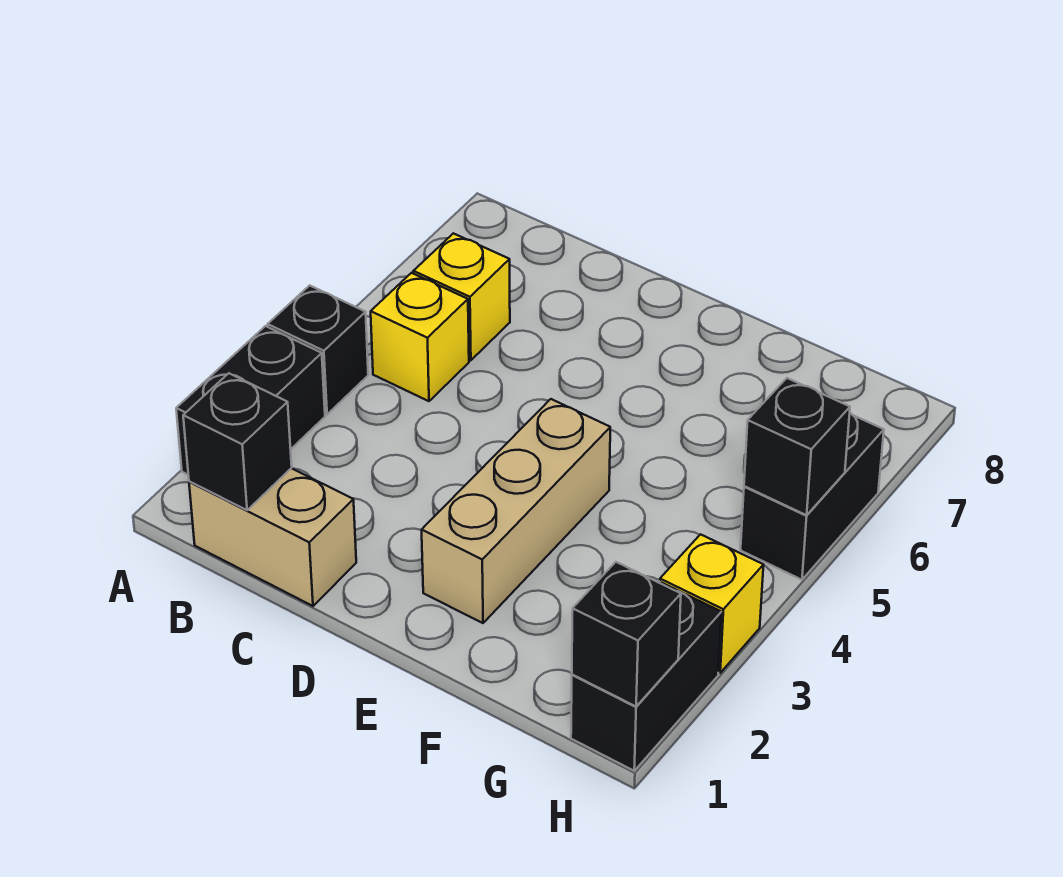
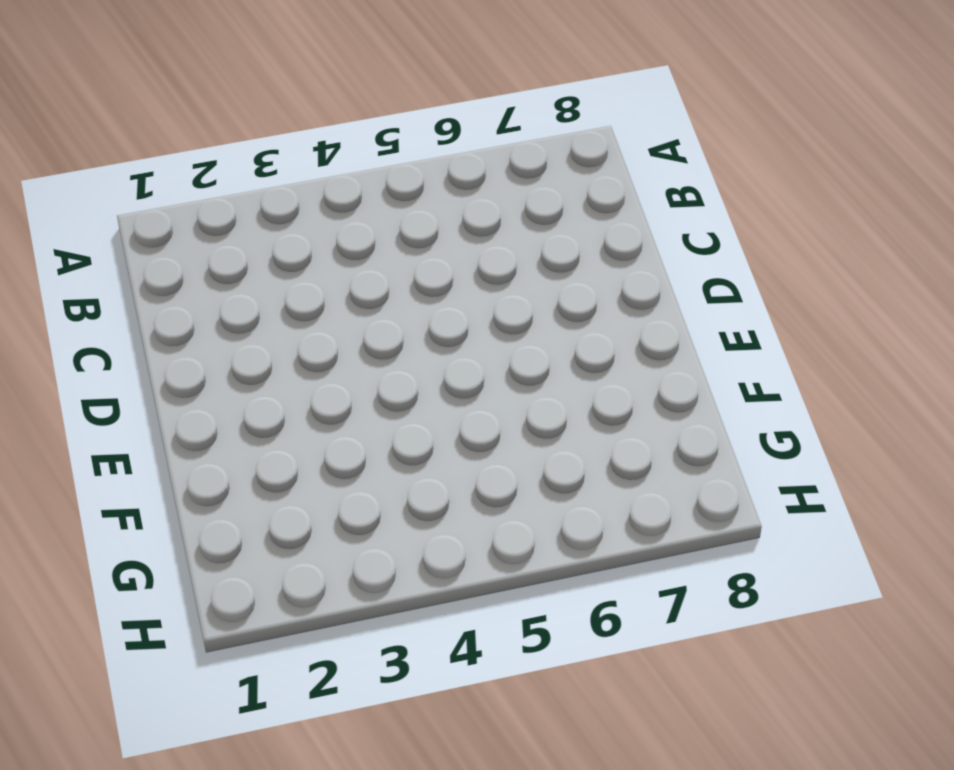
none -> black 1x2 brick [176,326,325,475]
none -> black 1x1 brick [268,285,368,414]
none -> tan 1x2 brick [189,468,356,606]

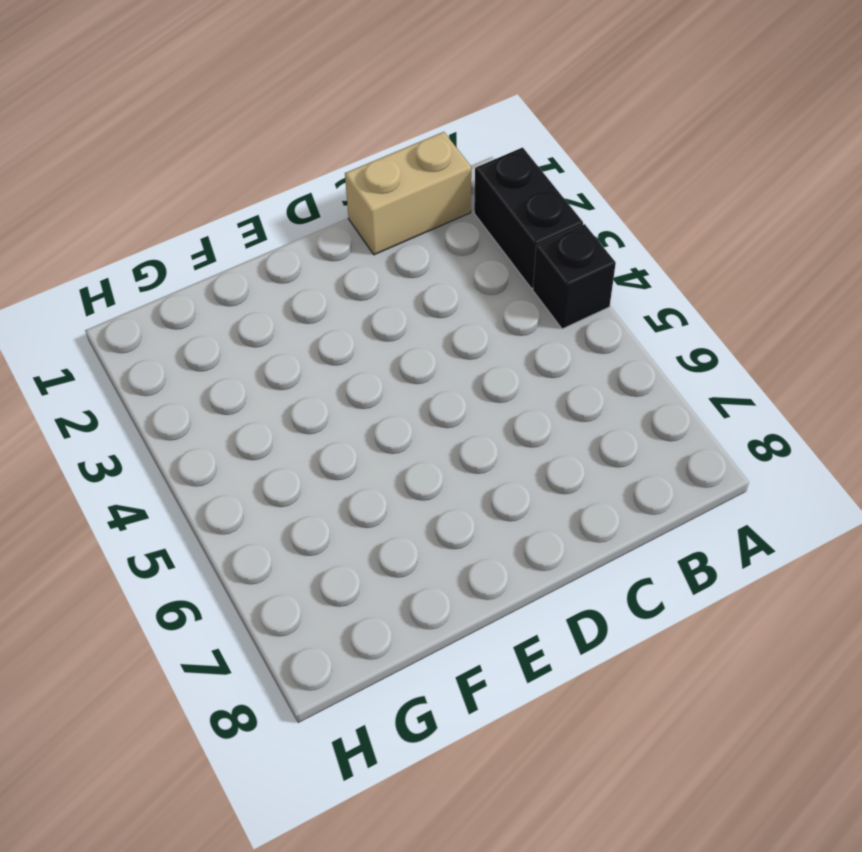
none -> yellow 1x1 brick [371,273,469,401]
none -> yellow 1x1 brick [413,233,510,360]
none -> tan 1x3 brick [422,399,610,623]

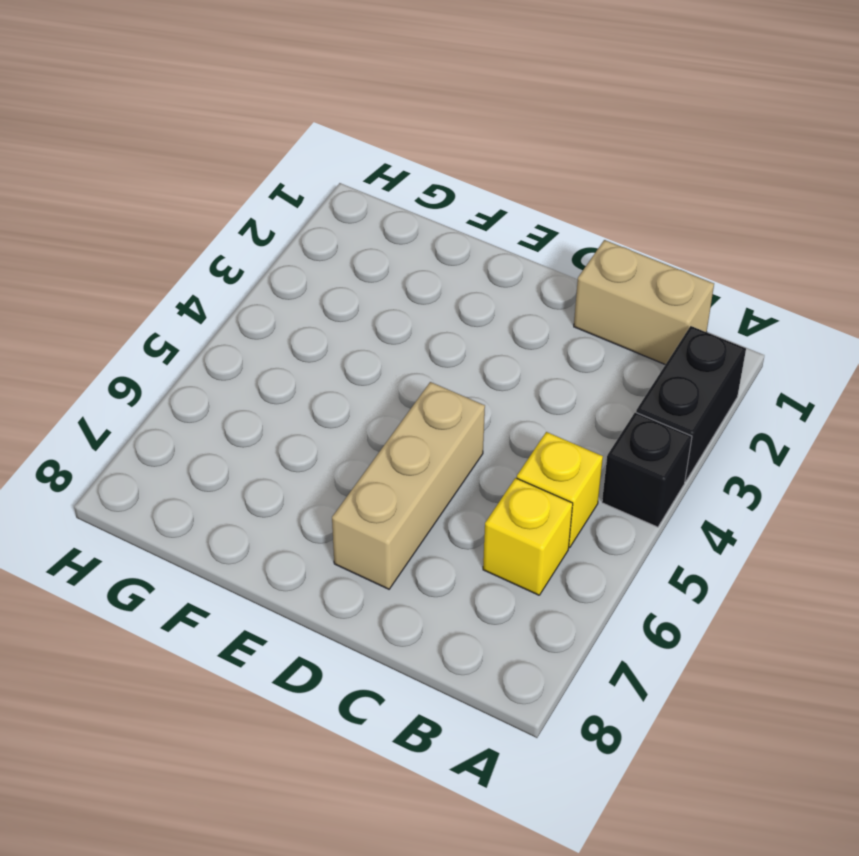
tan 1x3 brick [332,382,485,589] -> tan 1x3 brick moved to [422,399,610,623]
none -> black 1x2 brick [571,581,721,771]
none -> yellow 1x1 brick [660,534,764,673]
none -> black 1x2 brick [741,413,884,580]

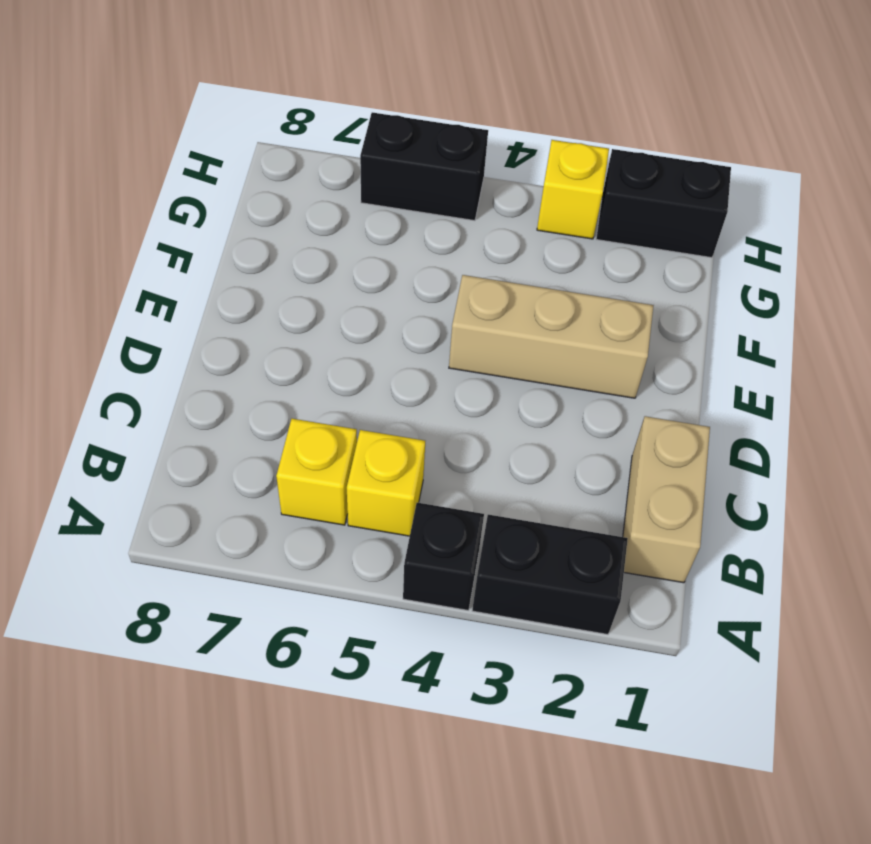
none -> black 1x1 brick [183,373,292,510]
none -> black 1x1 brick [572,562,681,706]
none -> black 1x1 brick [744,378,850,515]

